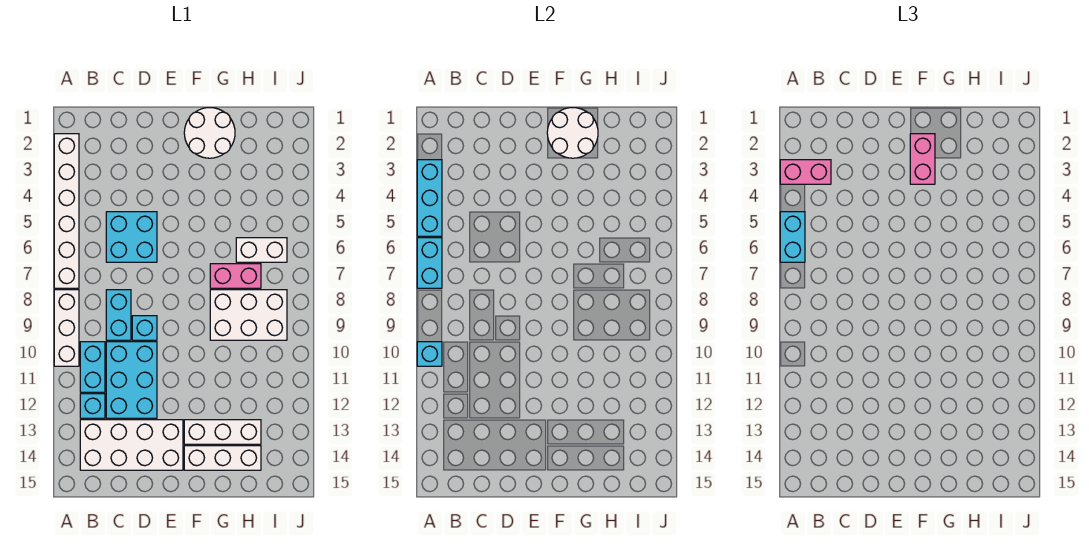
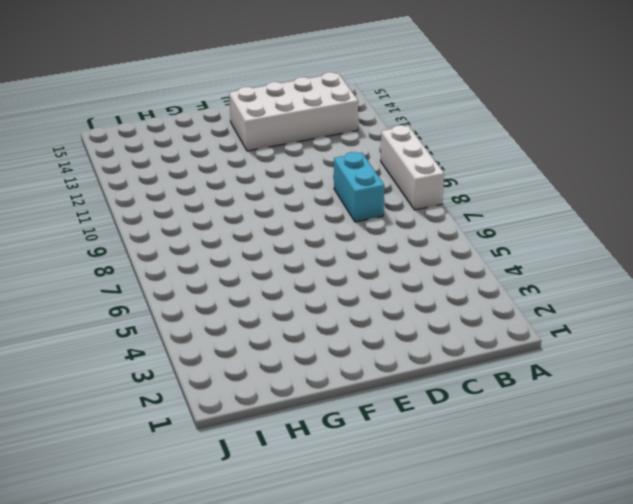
none -> white 1x6 brick [54,134,79,288]
none -> cyan 1x2 brick [80,342,105,392]
none -> cyan 1x1 brick [80,394,105,418]

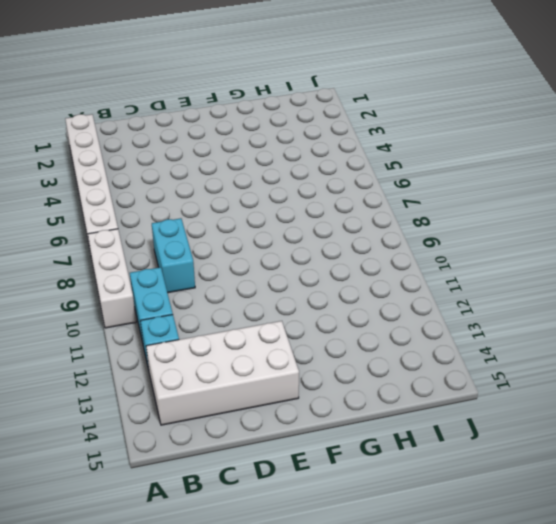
none -> cyan 2x2 brick [106,212,157,262]
none -> cyan 2x3 brick [106,342,157,418]
none -> cyan 1x1 brick [132,316,157,340]

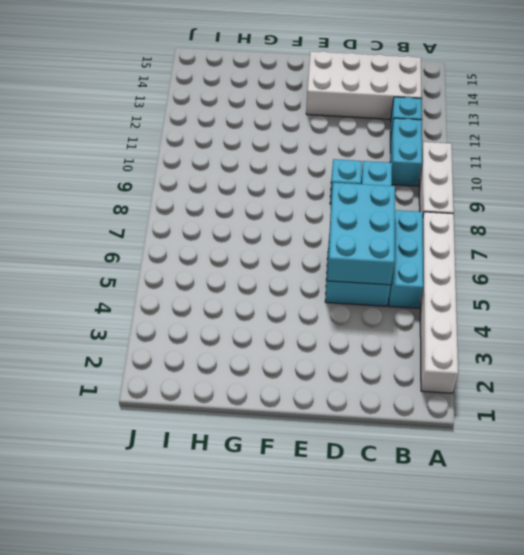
cyan 1x3 brick [389,210,423,308] -> cyan 1x3 brick moved to [417,160,442,236]
cyan 2x3 brick [327,183,395,285] -> cyan 2x3 brick moved to [106,342,157,418]
none -> white 2x2 round brick [184,108,235,158]
none -> white 1x3 brick [184,420,261,444]
none -> white 1x3 brick [184,446,261,470]

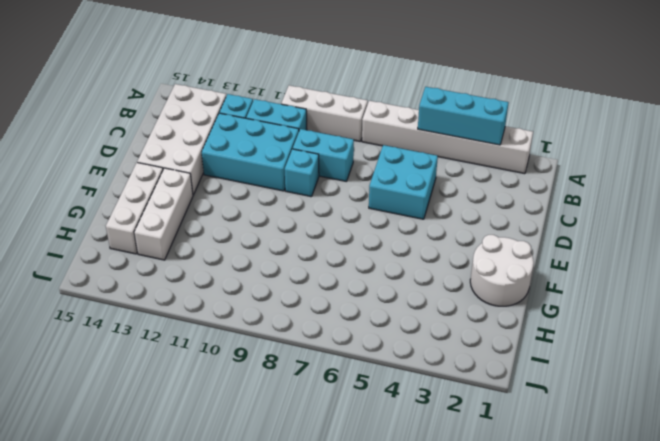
none -> pink 1x2 brick [210,264,261,288]
none -> white 2x3 brick [210,290,287,340]
none -> white 1x2 brick [236,238,287,262]

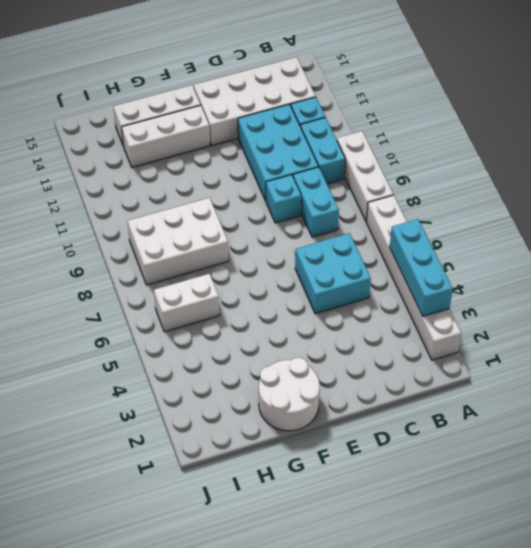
none -> pink 1x2 brick [210,264,261,288]
none -> cyan 1x2 brick [417,238,442,288]
none -> cyan 1x1 brick [417,342,442,366]

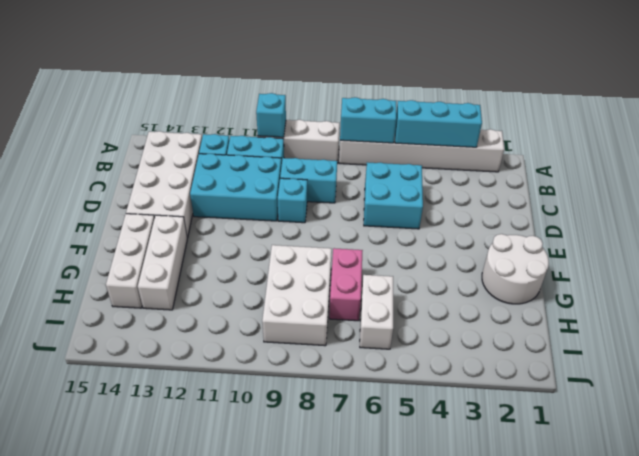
none -> white 2x2 round brick [547,108,598,158]
none -> pink 1x2 brick [780,160,831,184]
none -> cyan 1x2 brick [780,212,805,262]

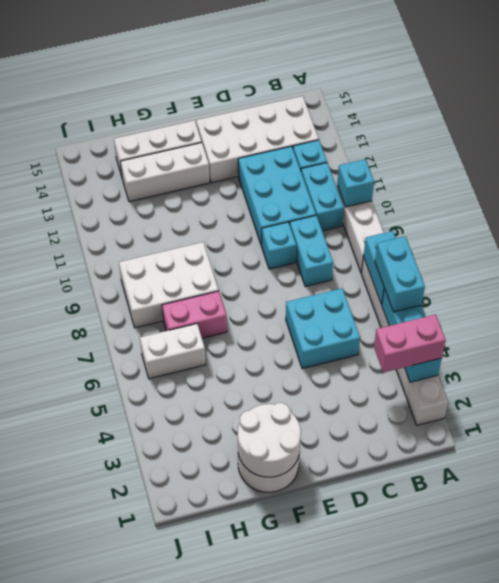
none -> pink 1x2 brick [910,134,935,184]

